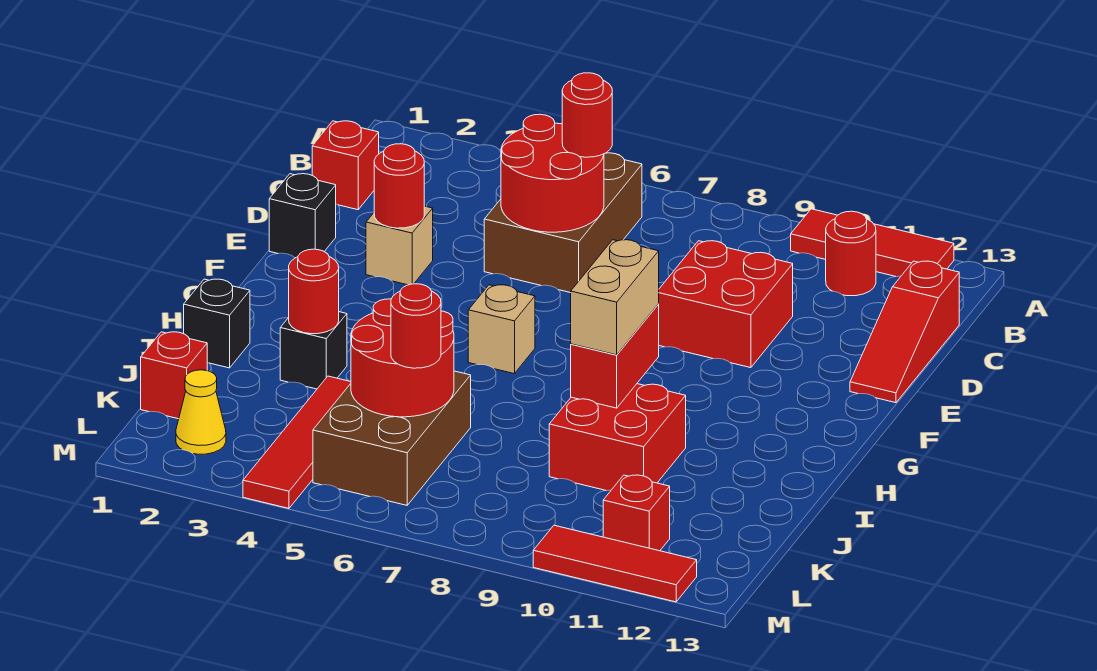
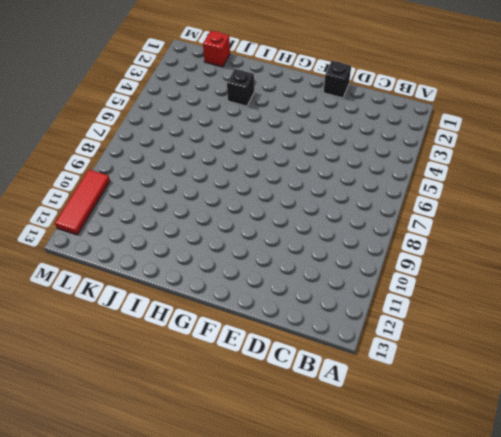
none -> red 1x3 tile [791,209,954,277]
none -> brown 2x3 brick [484,153,642,293]
none -> red 1x1 round brick [826,211,876,296]

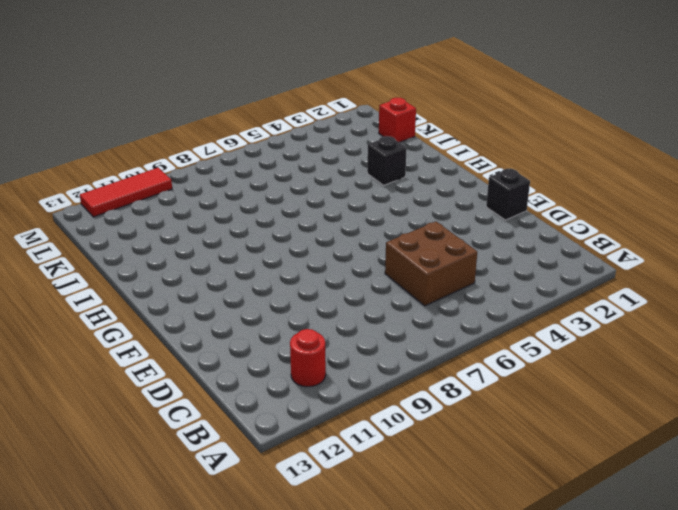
brown 2x2 brick [385,222,477,306] -> brown 2x3 brick [484,153,642,293]
none -> red 1x3 tile [791,209,954,277]
none -> red 1x1 brick [312,121,379,210]
none -> red 1x3 slope [850,261,959,403]

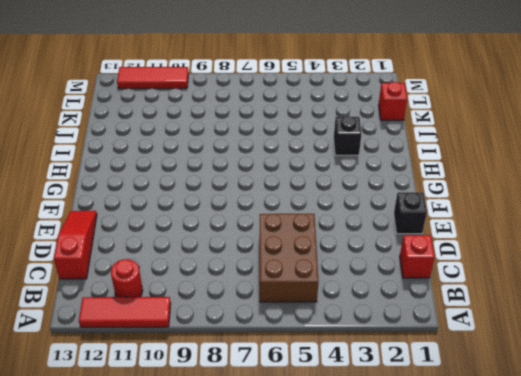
none -> red 2x2 brick [659,241,793,368]
none -> tan 1x1 brick [366,206,433,285]
none -> tan 1x1 brick [468,285,535,374]

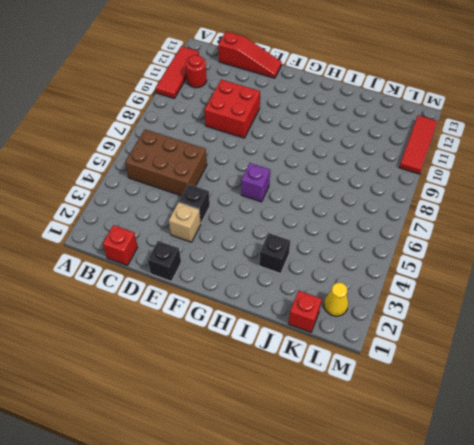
black 1x1 brick [179,184,210,223] -> black 1x1 brick moved to [184,279,250,368]
purple 1x1 brick [241,163,270,202] -> tan 1x1 brick [468,285,535,374]
none -> red 2x2 brick [549,384,686,491]
none -> red 1x4 tile [243,376,351,508]
none -> brown 2x3 brick [313,371,471,505]

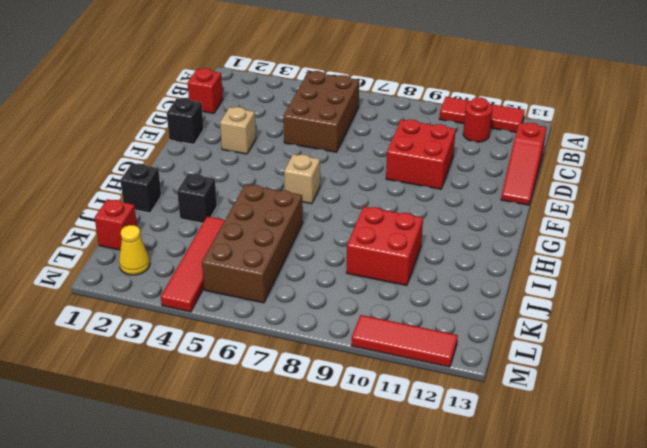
brown 2x4 brick [202,184,303,303] -> brown 2x3 brick [313,371,471,505]
none -> red 1x1 brick [603,475,670,551]
none -> red 2x2 round brick [501,114,604,232]
none -> red 1x1 round brick [374,144,424,228]

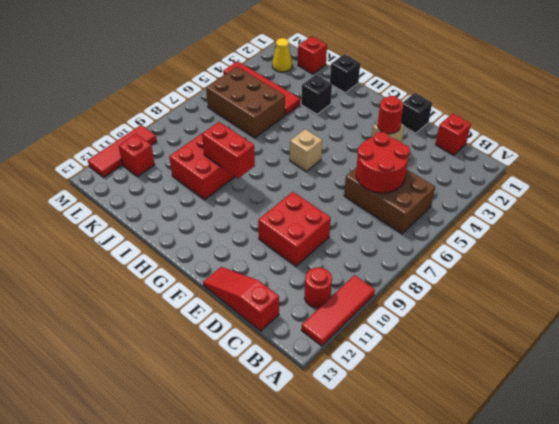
none -> red 1x1 round brick [289,249,339,334]
none -> red 2x2 round brick [351,299,454,417]
none -> red 1x1 round brick [562,73,612,157]

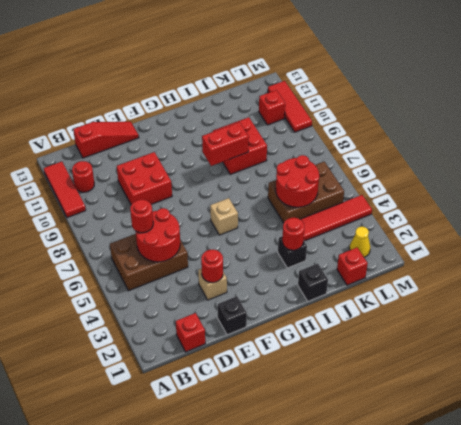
none -> tan 1x2 brick [571,240,659,355]
none -> red 1x1 round brick [391,284,441,368]

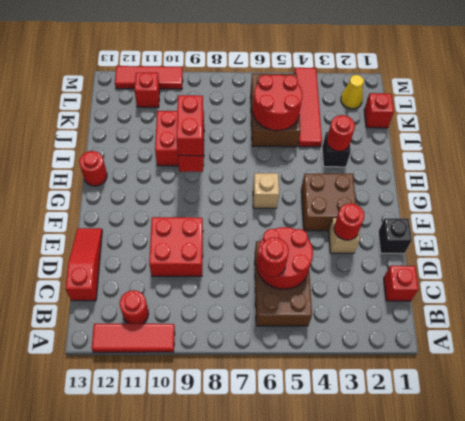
brown 2x2 brick [301,174,356,231] -> none
red 1x2 brick [176,95,203,156] -> tan 1x2 brick [571,240,659,355]
red 1x1 round brick [79,151,107,186] -> red 1x1 round brick moved to [391,284,441,368]
none -> black 1x1 brick [184,279,250,368]

